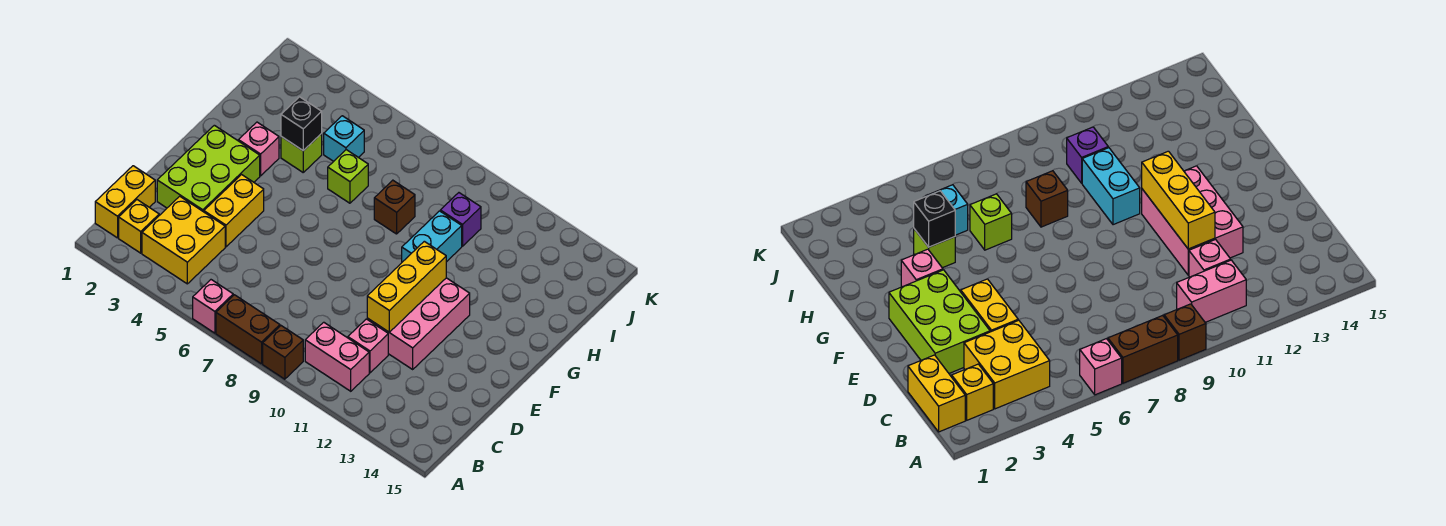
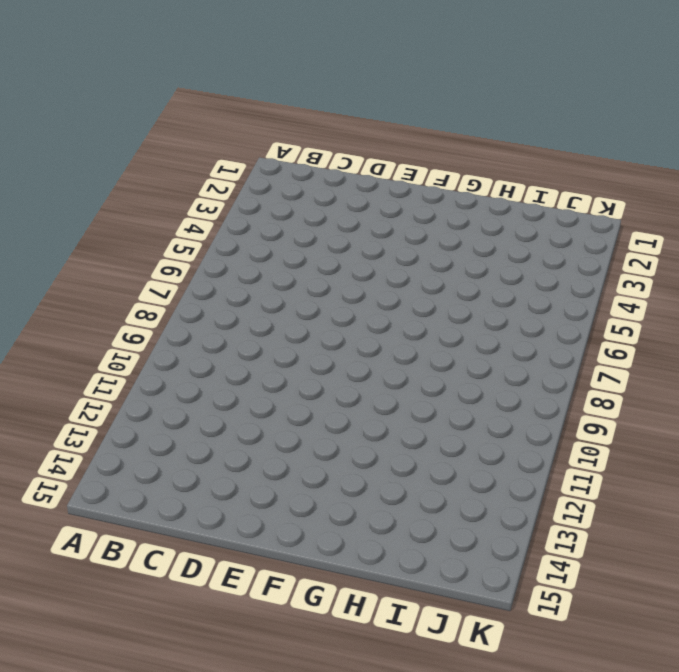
none -> pink 1x1 brick [193,280,233,333]
none -> brown 1x2 brick [216,295,280,364]
none -> brown 1x1 brick [263,326,303,379]

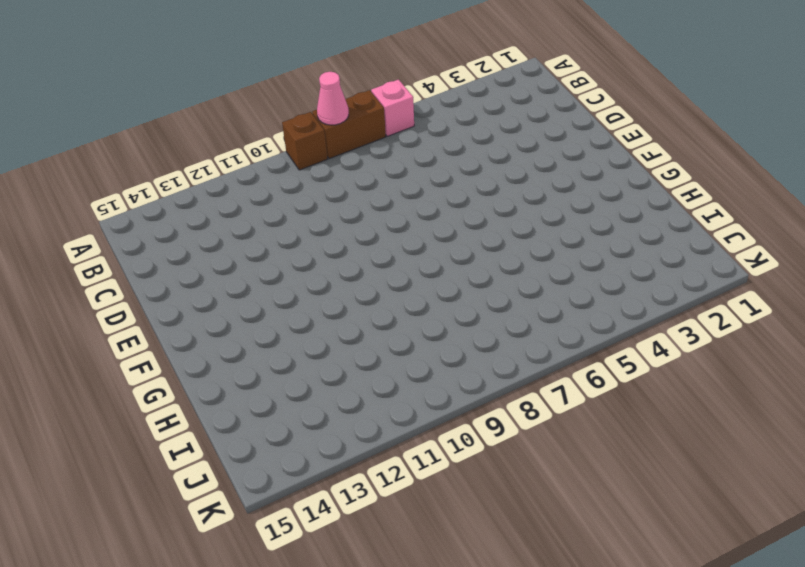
pink 1x1 cone [317,72,349,125] -> none
none -> yellow 1x2 brick [95,166,155,238]
none -> yellow 1x1 brick [119,200,159,253]
none -> yellow 2x2 brick [142,196,225,284]

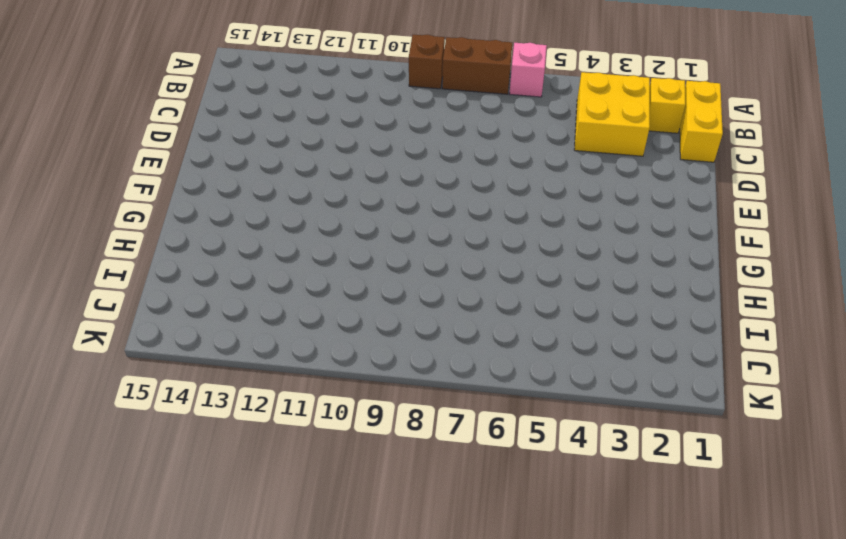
none -> pink 1x2 brick [305,322,369,391]
none -> pink 1x1 brick [348,319,388,373]
none -> lime 2x3 brick [157,125,260,212]

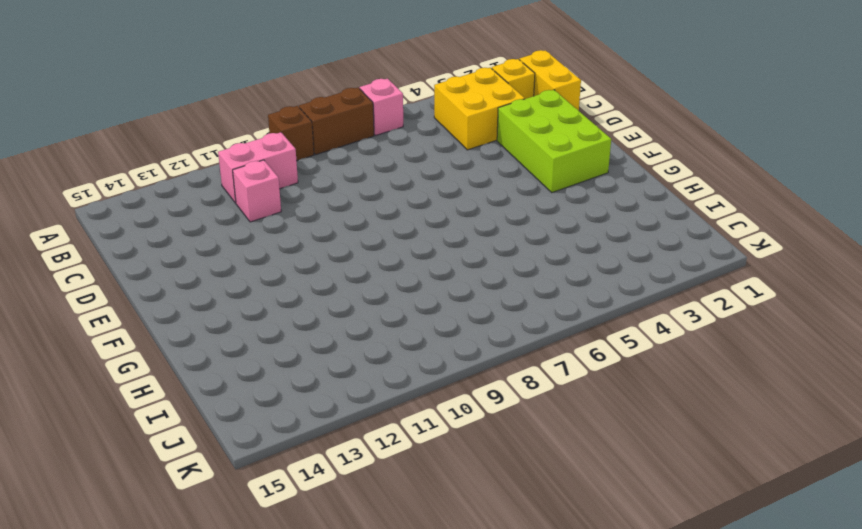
none -> yellow 1x2 brick [204,175,264,247]
none -> pink 2x3 brick [367,278,470,369]
none -> pink 1x1 brick [238,122,279,176]

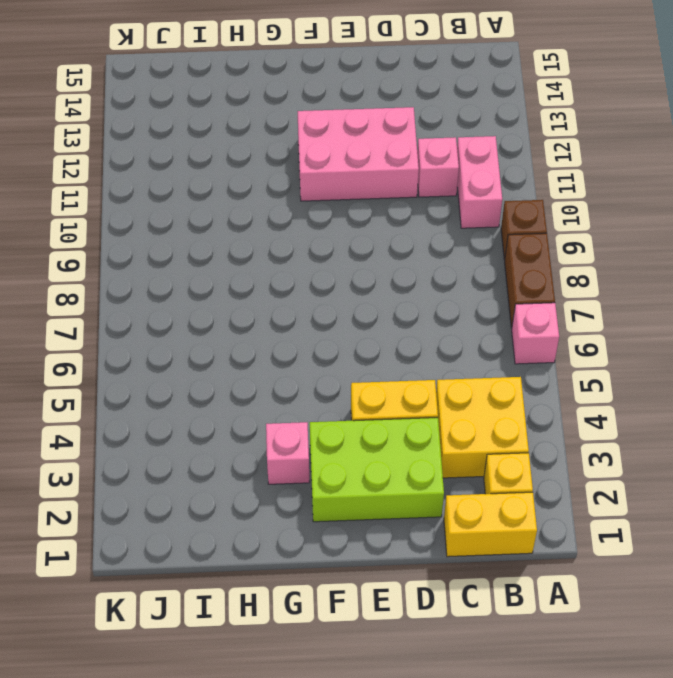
none -> cyan 1x2 brick [402,211,462,262]
none -> lime 1x1 brick [281,134,322,172]
none -> lime 1x1 brick [328,150,368,203]

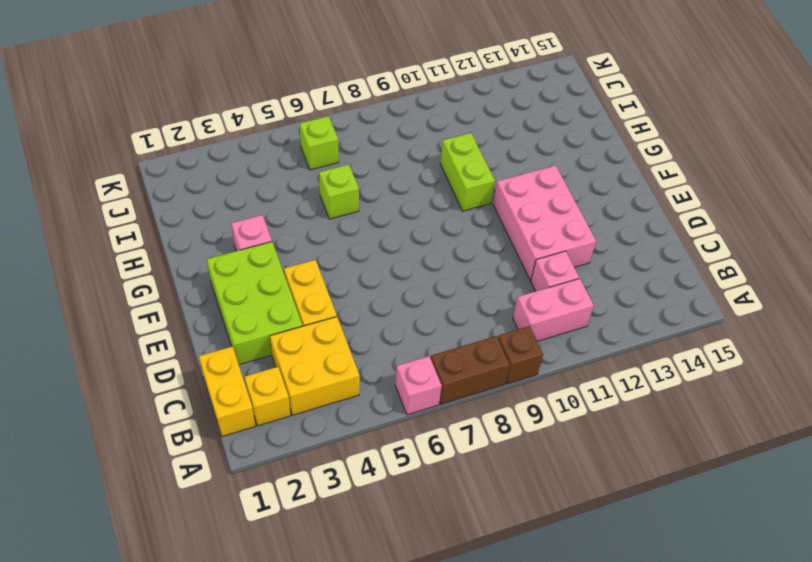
lime 1x2 brick [440,133,495,211] -> cyan 1x2 brick [402,211,462,262]
lime 1x1 brick [300,116,339,170] -> lime 1x1 brick moved to [281,134,322,172]
none -> brown 1x1 brick [374,180,415,234]
none -> cyan 1x1 brick [324,116,364,161]
none -> purple 1x1 brick [440,193,481,246]

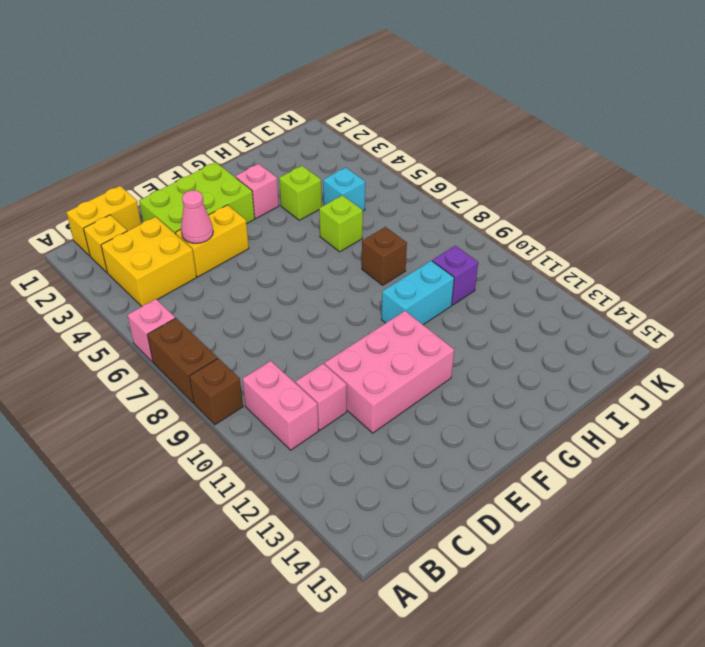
pink 1x1 cone [181,190,213,243] -> none
none -> yellow 1x3 brick [367,241,446,332]
none -> black 1x1 brick [281,97,322,151]

